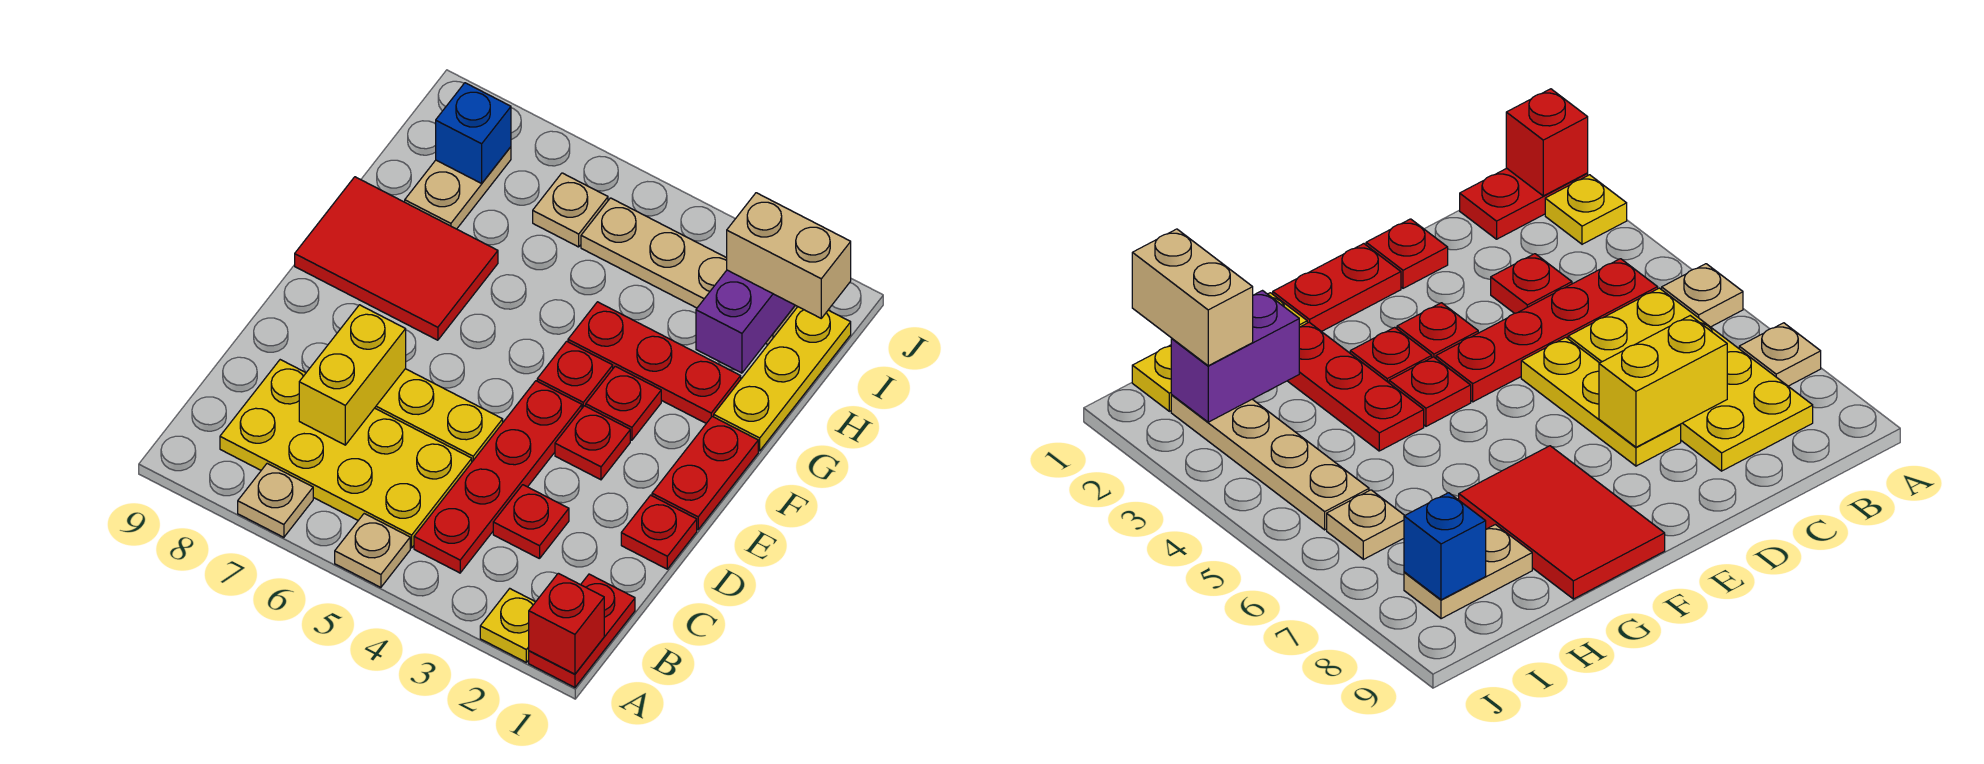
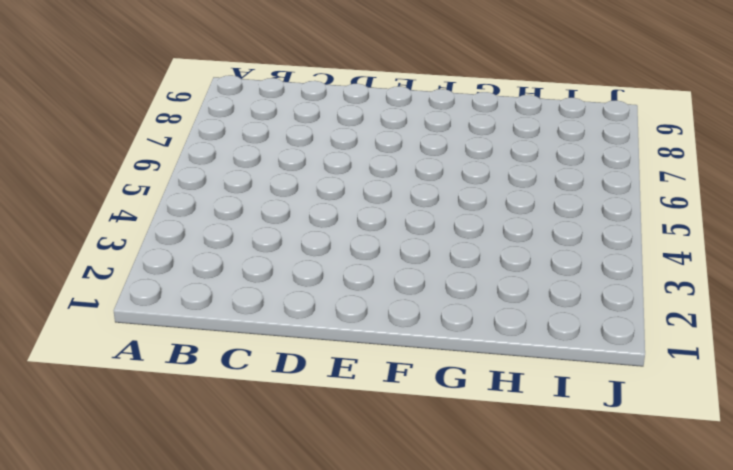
none -> red 1x2 plate [529,574,635,687]
none -> yellow 1x1 plate [480,589,535,662]
none -> tan 1x1 plate [335,514,410,587]

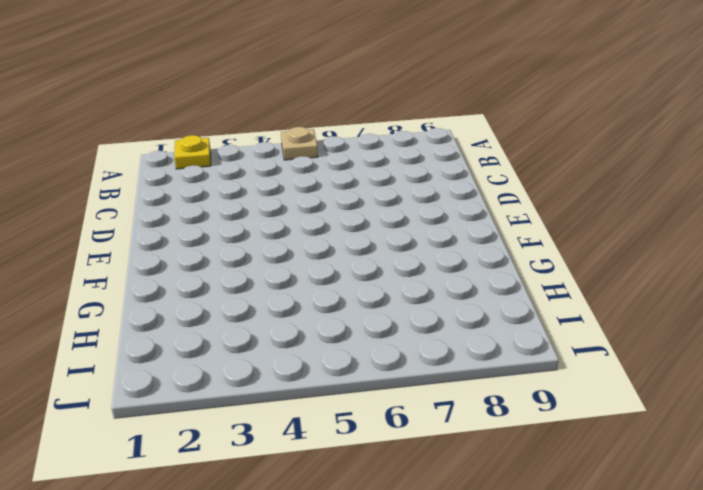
none -> red 1x2 plate [529,574,635,687]
none -> tan 1x1 plate [238,463,313,537]
none -> red 1x4 plate [414,381,582,573]

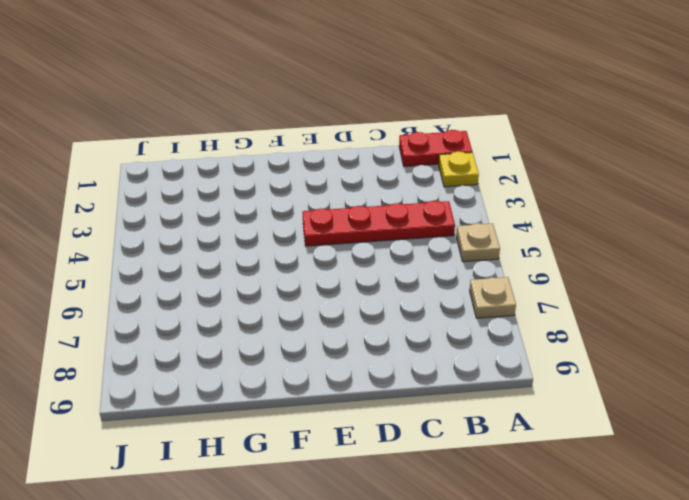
none -> yellow 2x4 plate [220,360,472,548]
none -> red 1x1 plate [493,485,569,559]
none -> red 1x1 plate [621,495,697,569]

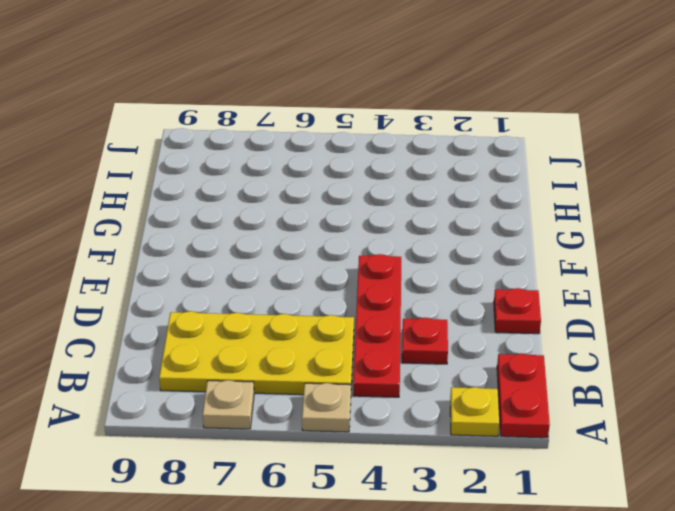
none -> yellow 1x3 plate [375,369,503,462]
none -> red 1x2 plate [652,416,758,530]
none -> red 1x1 plate [555,406,630,480]

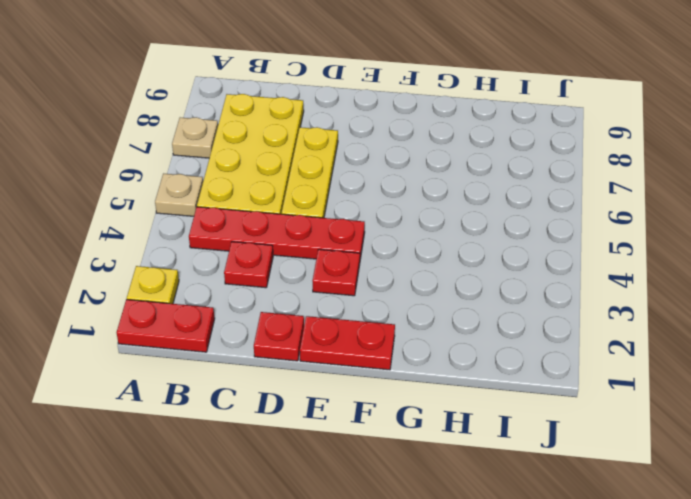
none -> red 1x1 plate [586,366,661,440]
none -> red 1x1 plate [537,341,613,408]
none -> red 2x3 tile [295,177,498,340]

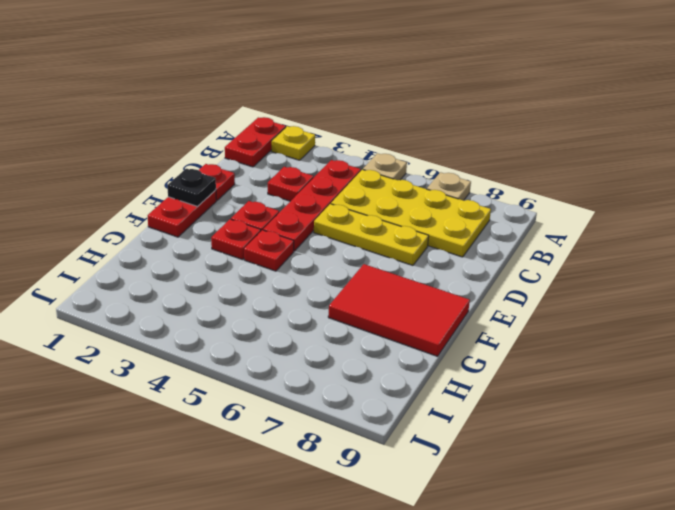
black 1x1 plate [167,169,216,206] -> none
none -> yellow 1x3 plate [714,307,851,451]
none -> red 1x3 plate [568,302,741,423]
none -> tan 1x2 plate [405,147,511,229]

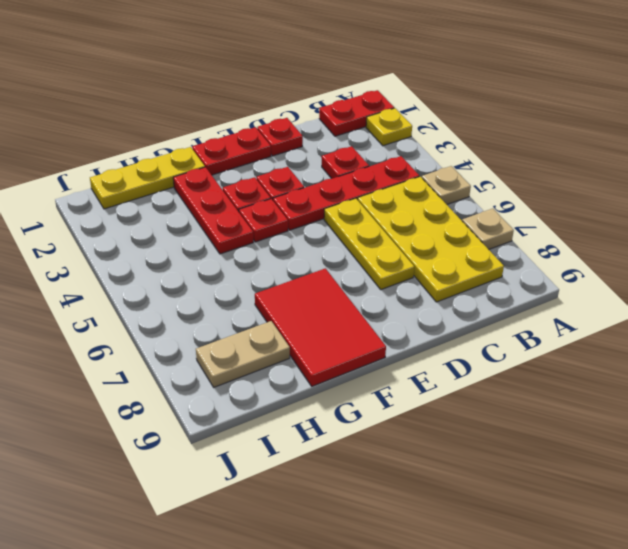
none -> tan 1x4 plate [581,198,798,345]
none -> tan 1x1 plate [533,173,608,247]
none -> red 1x1 brick [529,573,604,674]

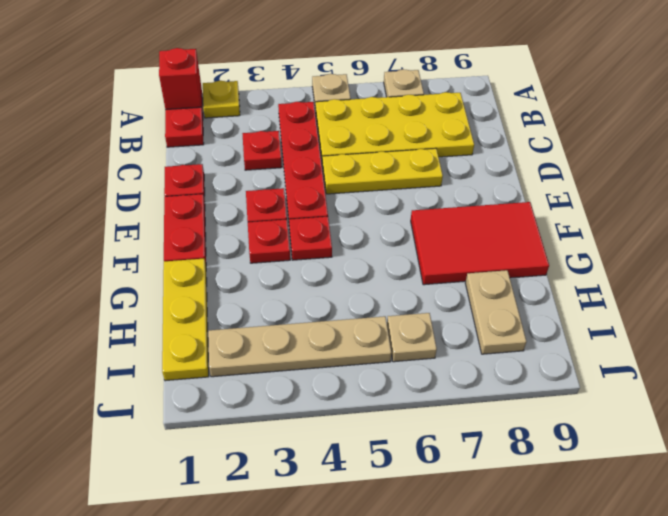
none -> red 1x3 plate [568,302,741,423]
none -> yellow 1x2 brick [299,305,406,445]
none -> purple 1x2 brick [696,270,795,373]

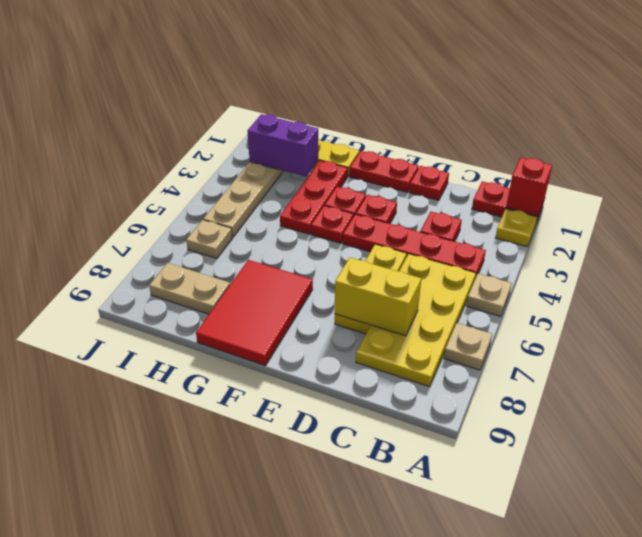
none -> blue 1x1 brick [436,83,511,183]
none -> tan 1x2 brick [727,193,851,318]

